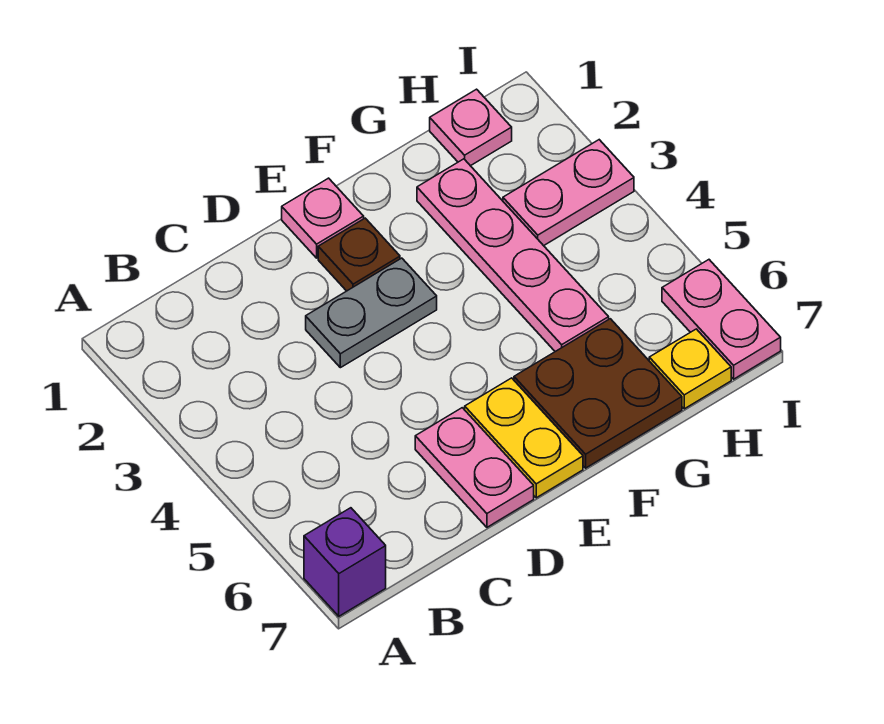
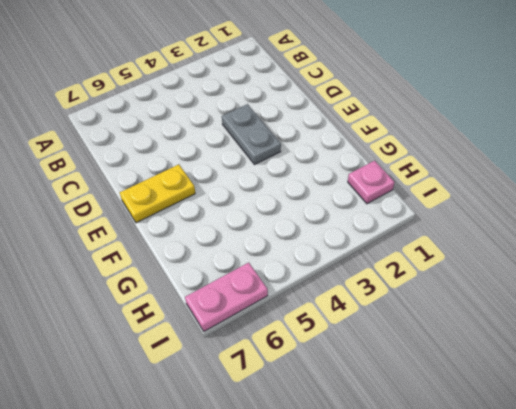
none -> purple 1x1 brick [304,508,386,616]
none -> pink 1x2 plate [415,408,534,527]
none -> pink 1x1 plate [282,178,364,258]

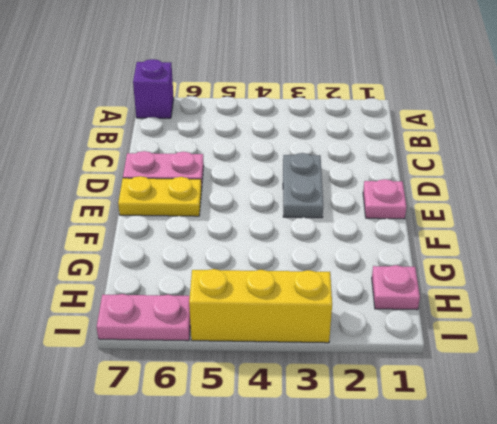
yellow 1x3 brick [189,269,332,343] -> pink 1x2 plate [503,140,634,246]
none -> brown 1x1 plate [318,218,400,291]
none -> brown 2x2 plate [514,319,682,468]
none -> pink 1x4 plate [417,159,609,352]

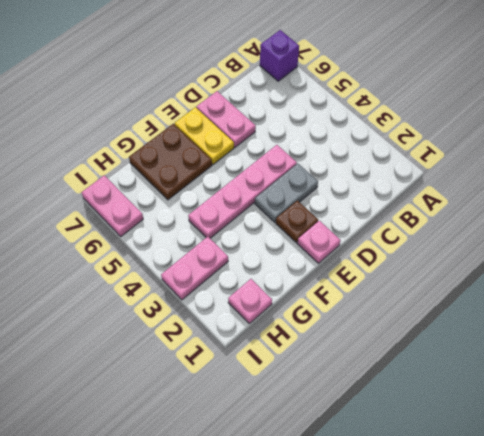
pink 1x4 plate [188,145,297,238] -> pink 1x4 plate turned to [417,159,609,352]
none -> yellow 1x1 plate [649,329,731,409]

